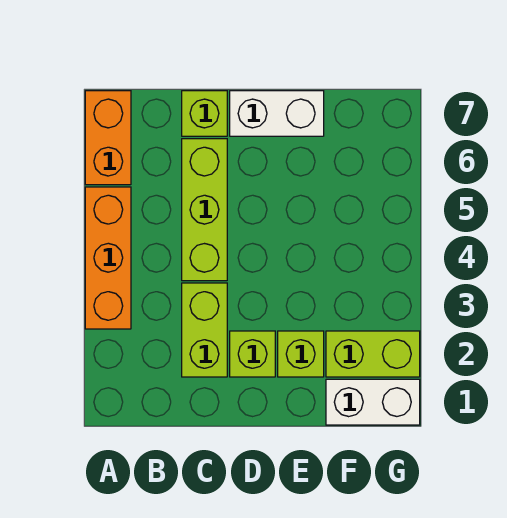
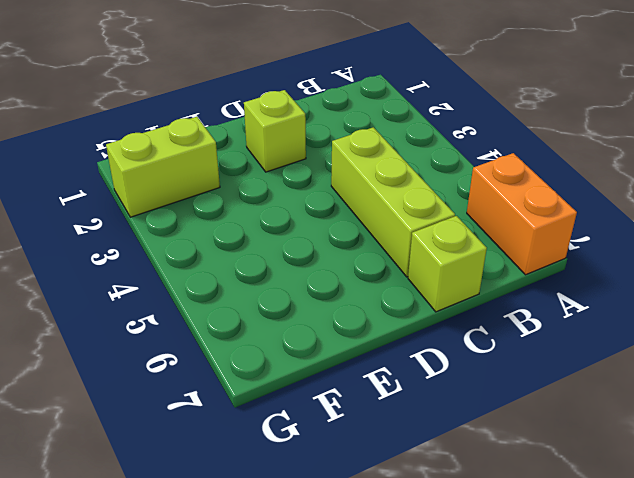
none -> orange 1x3 brick [85,187,131,329]
none -> lime 1x2 brick [182,283,227,377]

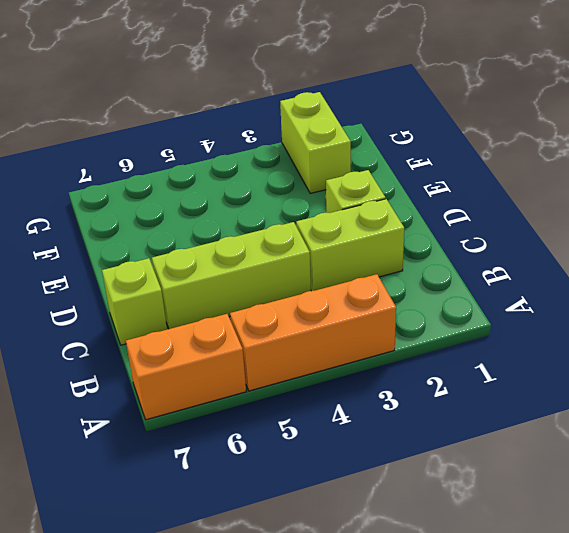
none -> white 1x2 brick [230,91,324,136]
none -> lime 1x1 brick [278,331,324,377]

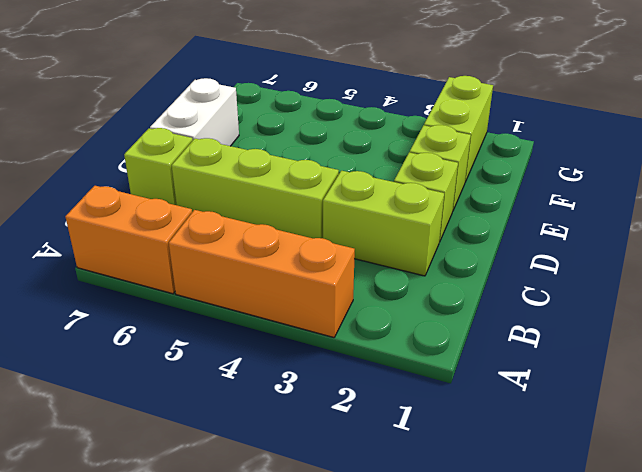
none -> white 1x2 brick [326,379,420,425]

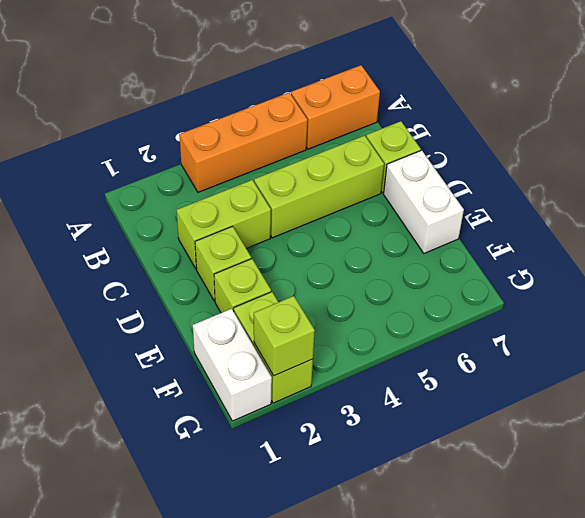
lime 1x1 brick [254,296,315,376] -> none

